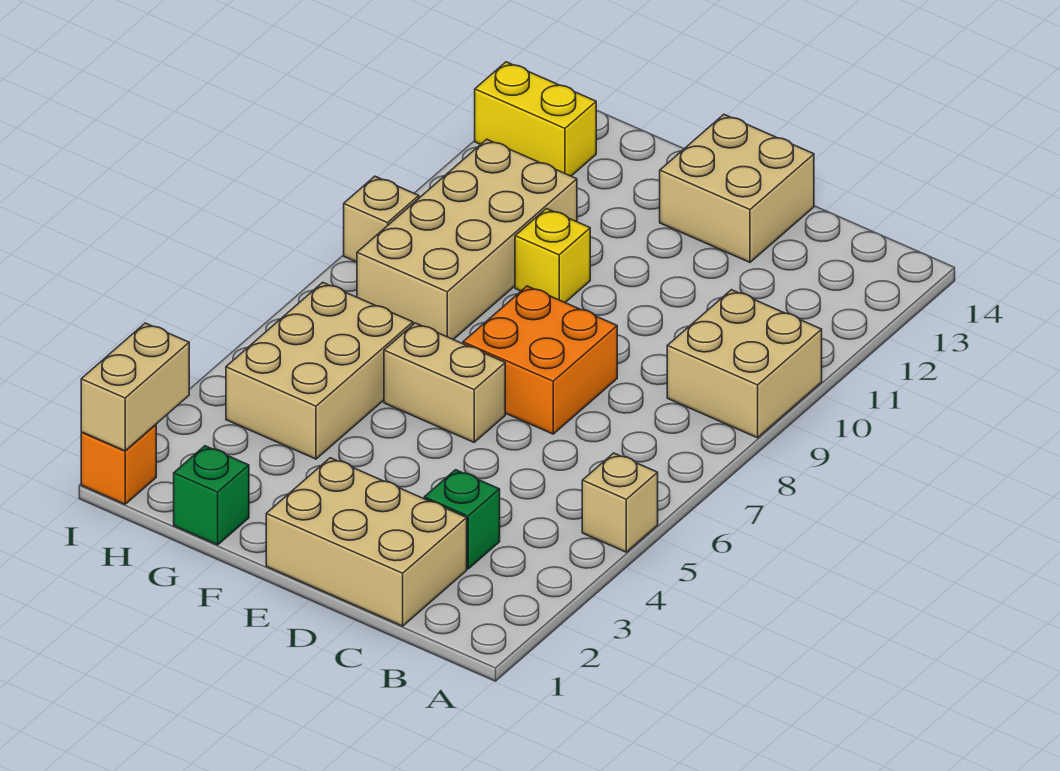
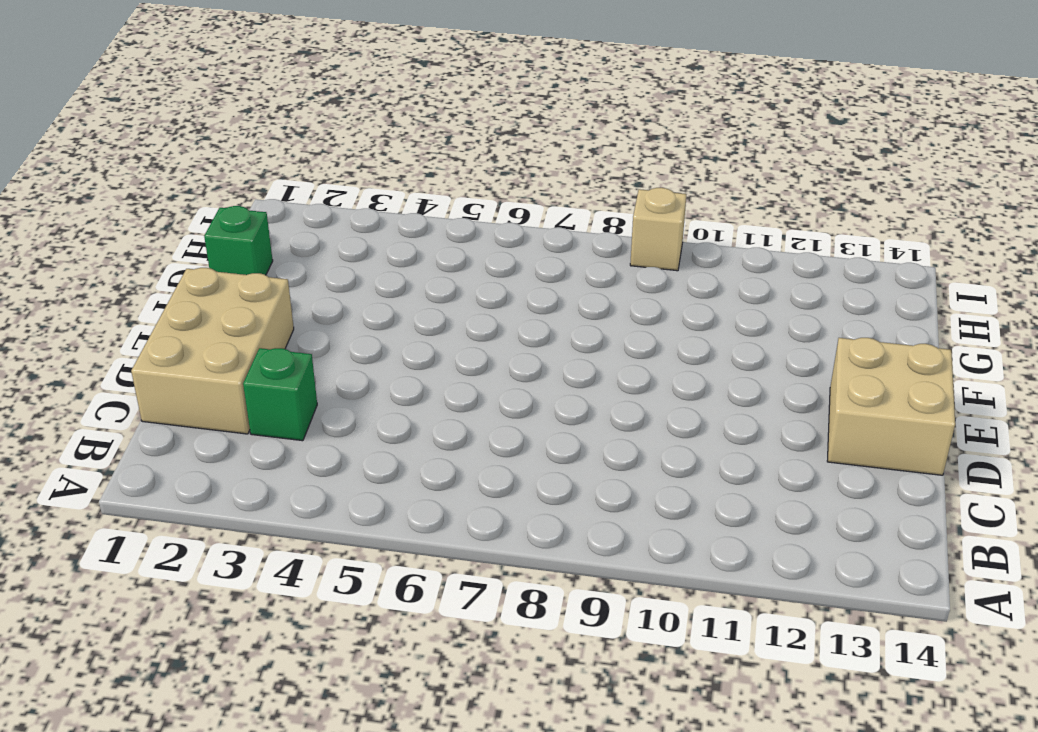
none -> tan 1x1 brick [582,453,658,552]
none -> tan 2x2 brick [667,290,822,438]
none -> orange 2x2 brick [463,286,617,434]

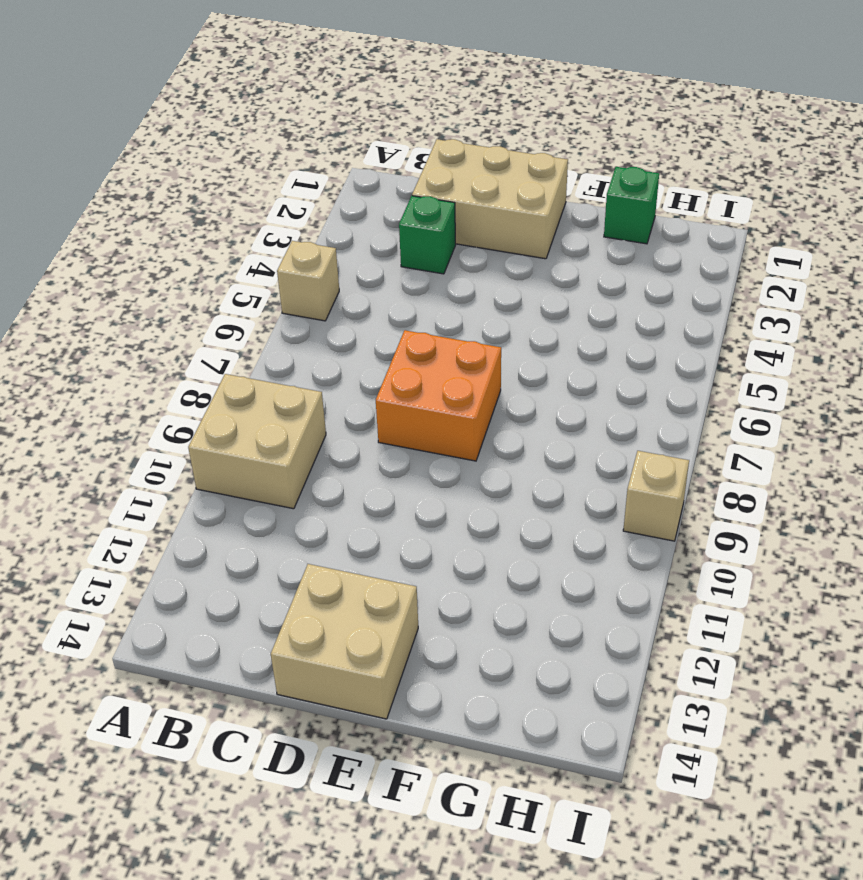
none -> tan 1x2 brick [384,323,505,442]
none -> yellow 1x1 brick [515,209,590,302]
none -> tan 2x3 brick [226,282,413,459]

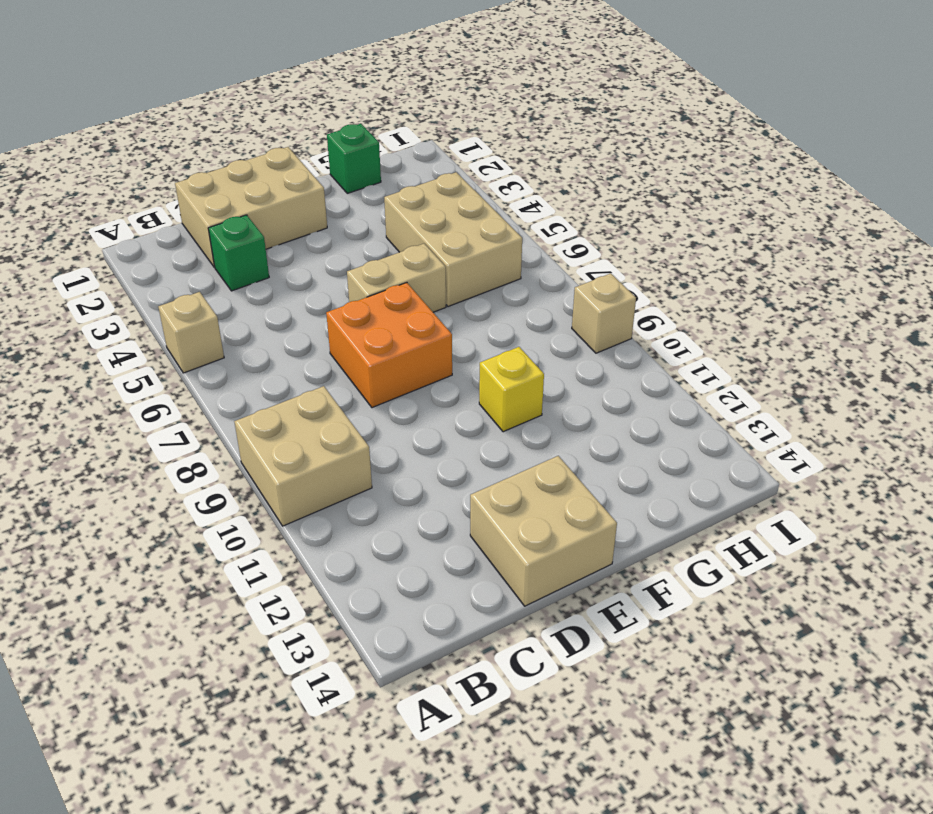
none -> tan 2x4 brick [357,139,577,340]
none -> yellow 1x2 brick [475,62,596,176]
none -> orange 1x1 brick [81,425,156,504]

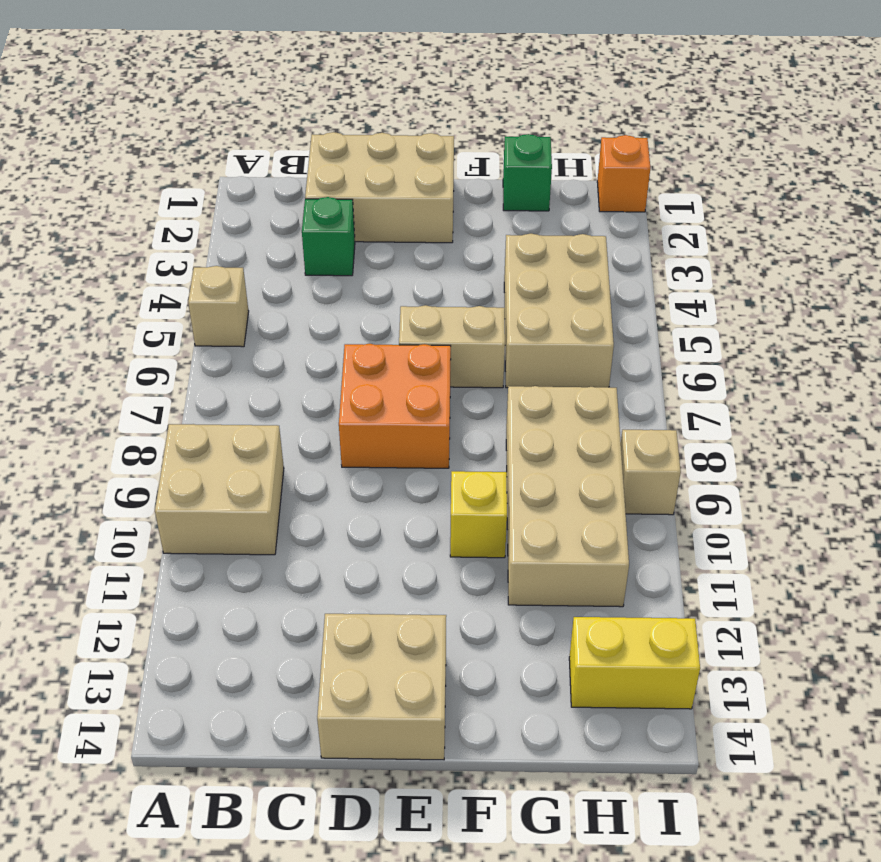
none -> tan 1x2 brick [81,323,189,451]

